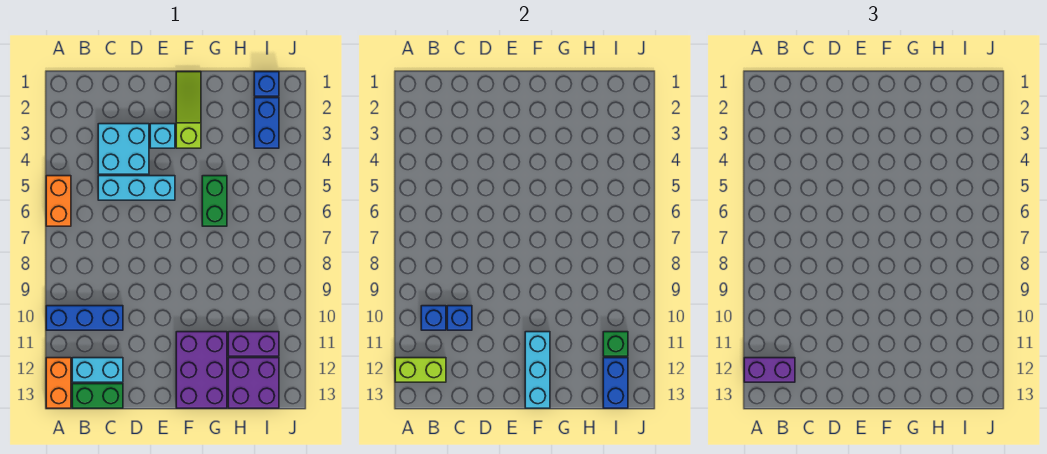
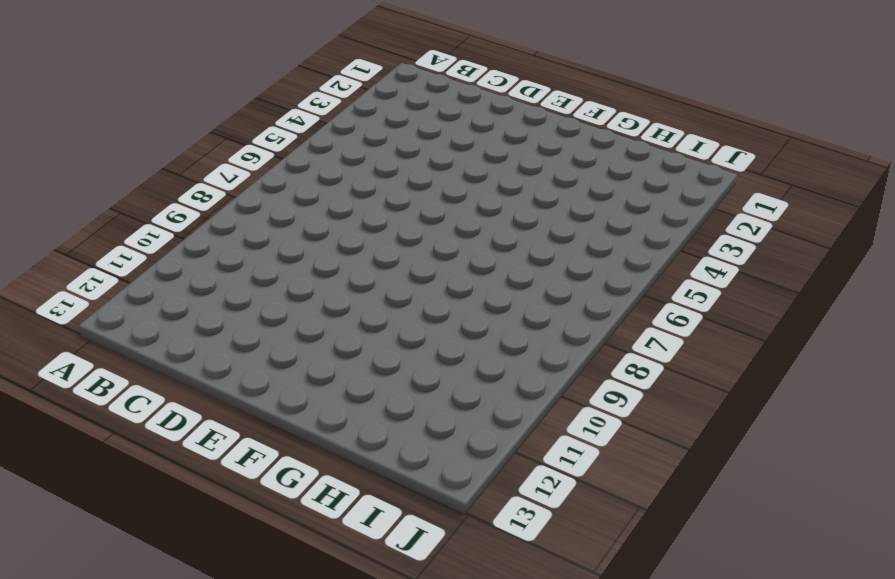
none -> orange 1x2 brick [46,176,71,226]
none -> blue 1x3 brick [46,306,123,330]
none -> orange 1x2 brick [46,358,71,408]

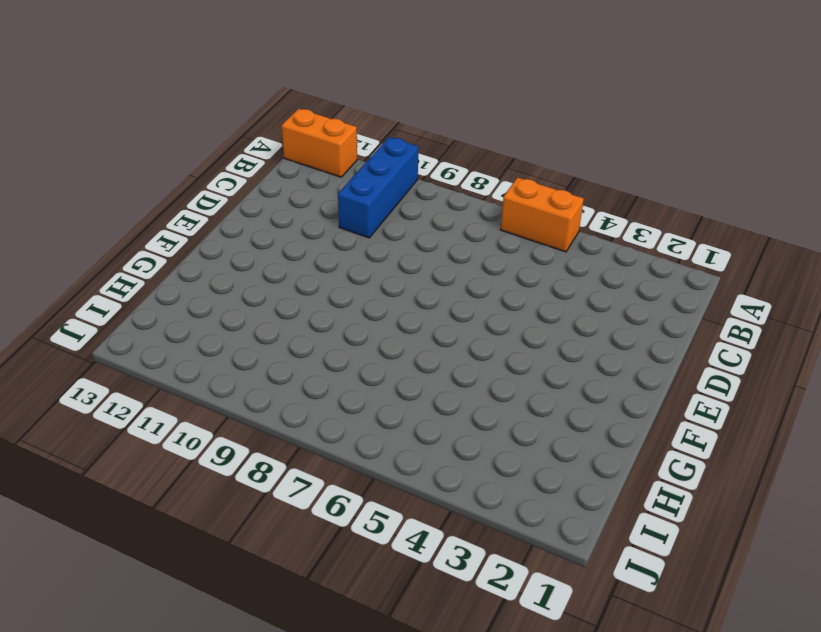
none -> cyan 1x2 brick [72,358,123,382]
none -> green 1x2 brick [72,384,123,408]
none -> cyan 2x2 brick [98,124,149,174]

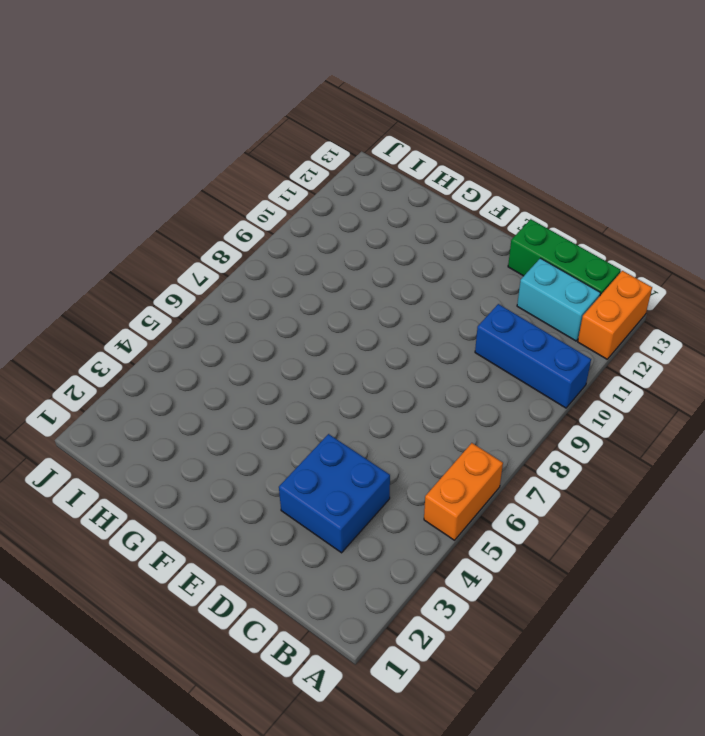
green 1x3 brick [508,219,621,295] -> green 1x2 brick [72,384,123,408]
blue 2x2 brick [279,434,390,553] -> cyan 2x2 brick [98,124,149,174]
none -> cyan 1x3 brick [98,176,175,200]
none -> cyan 1x1 brick [150,124,175,148]
none -> lime 1x3 slope [176,72,201,148]

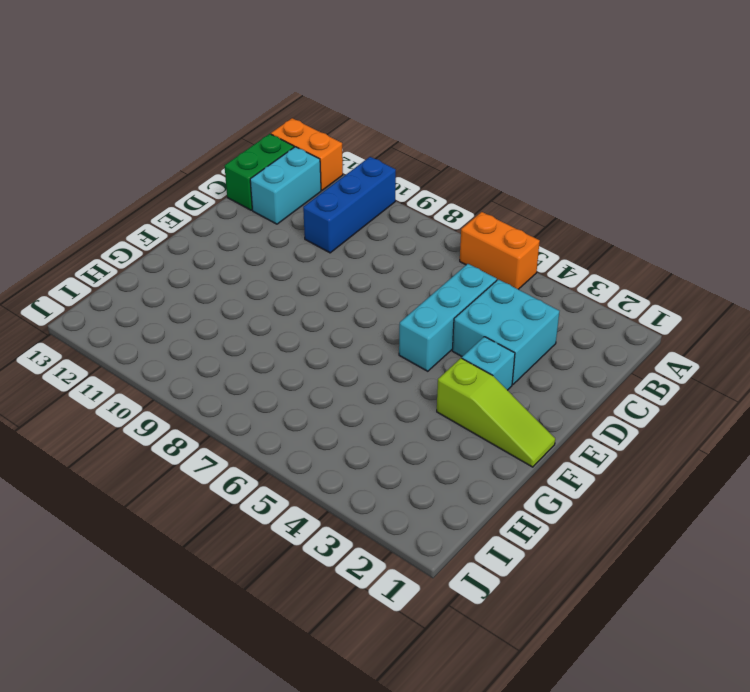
none -> purple 2x3 brick [176,332,227,408]
none -> green 1x2 brick [202,176,227,226]
none -> purple 1x2 brick [228,332,279,356]

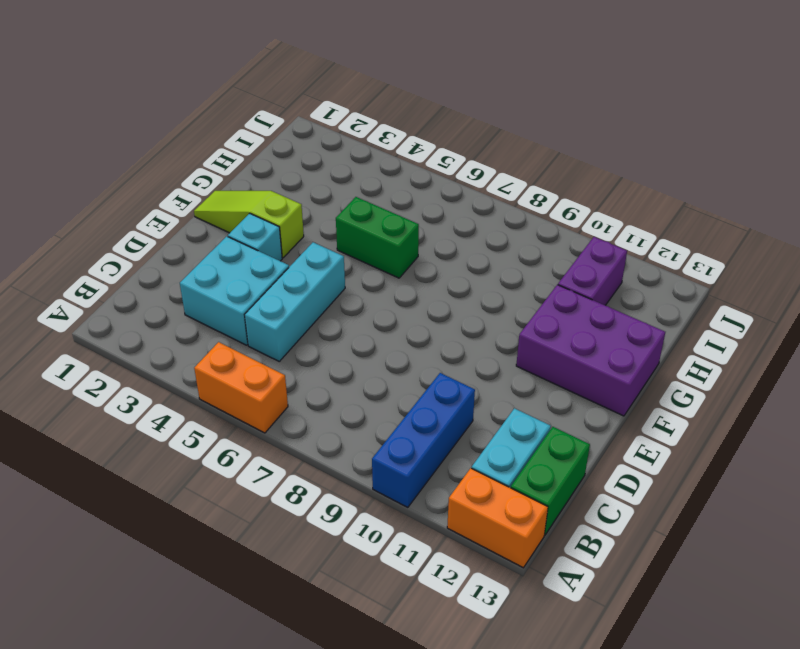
none -> purple 2x2 brick [228,358,279,408]
none -> blue 1x1 brick [254,72,279,96]
none -> blue 1x2 brick [254,98,279,148]

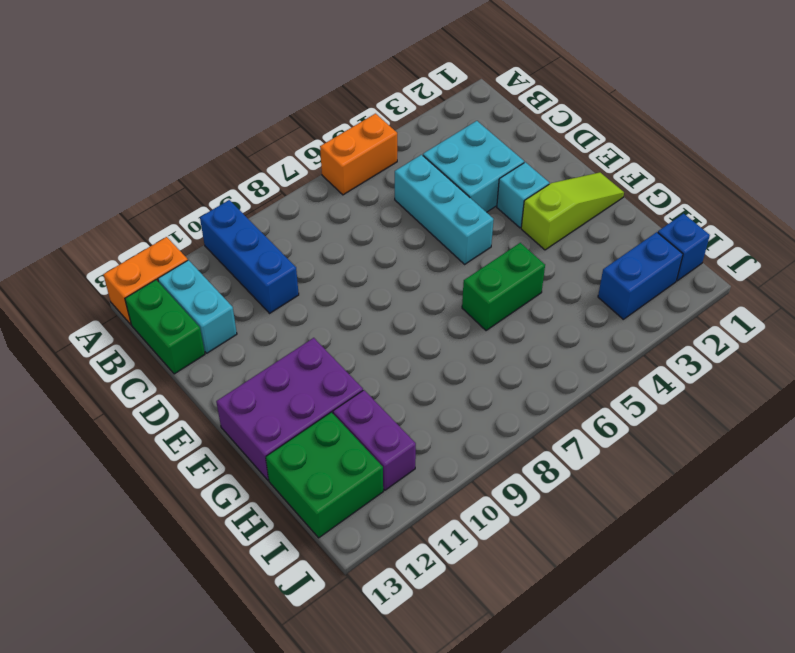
green 2x2 brick [266,412,383,538] -> purple 2x2 brick [228,358,279,408]
none -> lime 1x2 brick [395,358,446,382]
none -> blue 1x1 brick [421,306,446,330]
none -> blue 1x1 brick [447,306,472,330]

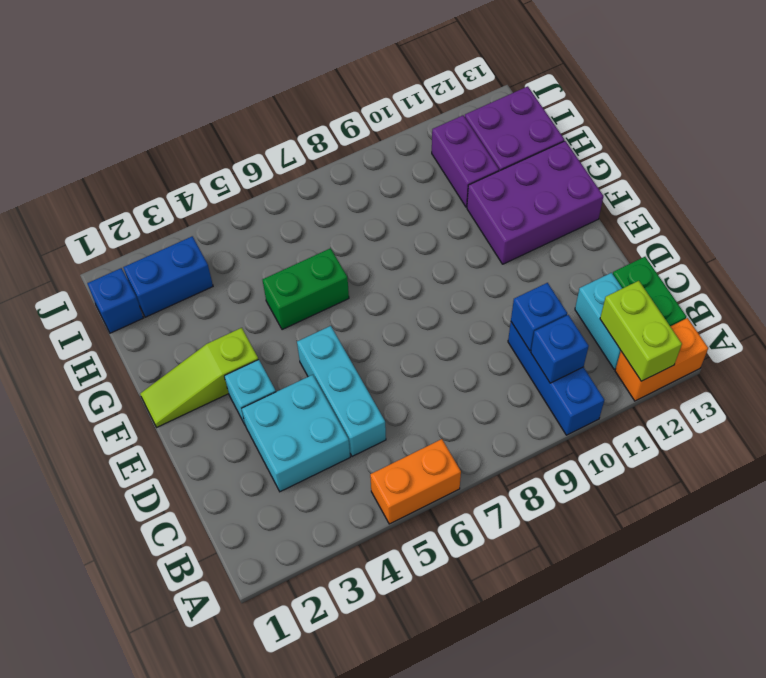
none -> cyan 1x3 brick [525,332,550,408]
none -> green 1x1 brick [603,332,628,356]
none -> blue 1x2 brick [603,358,628,408]

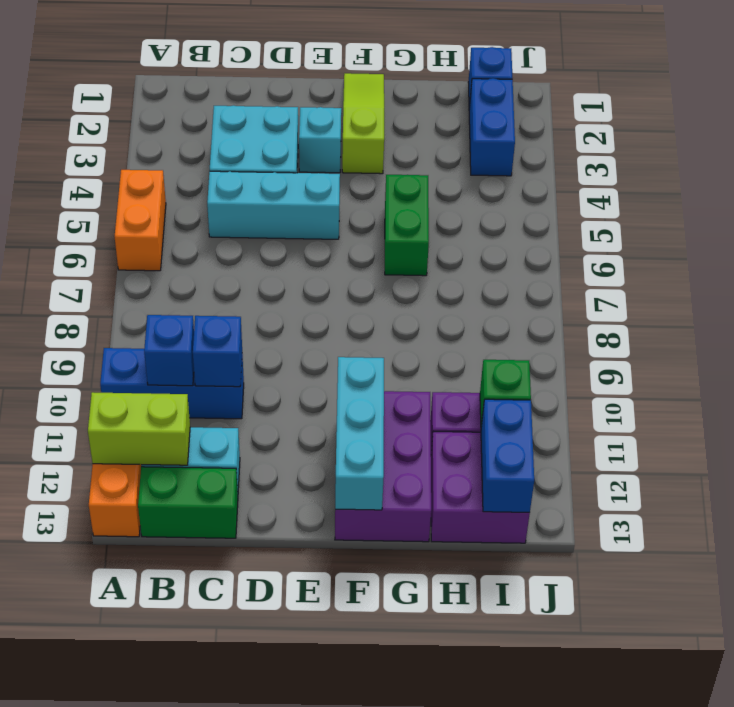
none -> purple 1x2 brick [744,358,795,382]

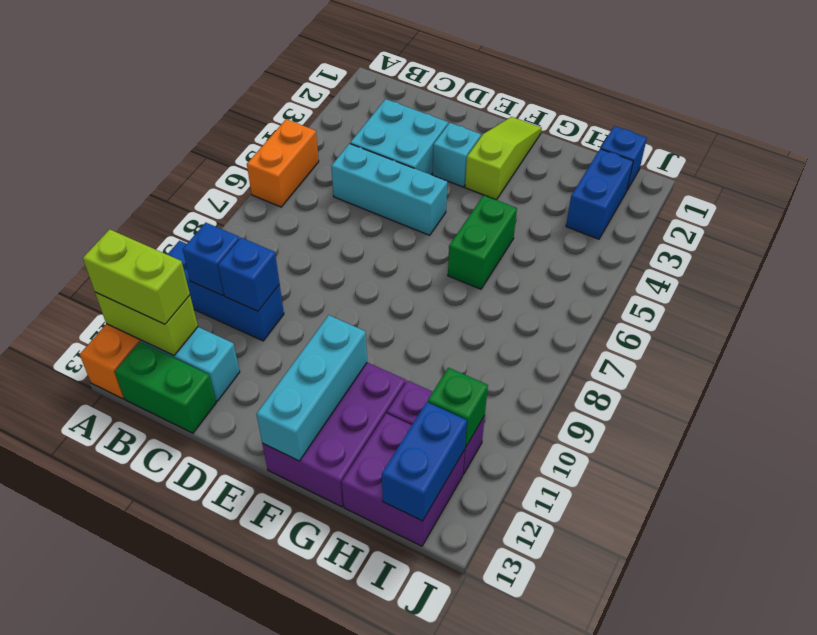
lime 1x2 brick [83,229,190,324] -> purple 1x2 brick [744,358,795,382]

